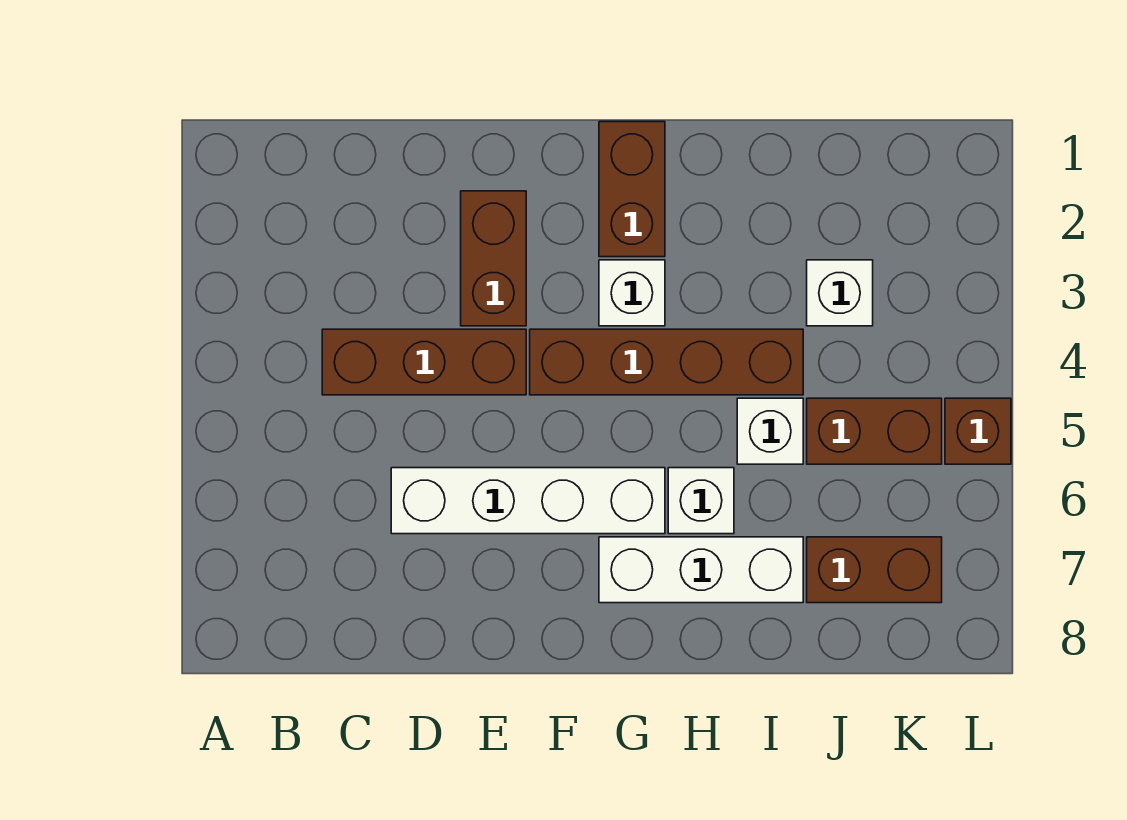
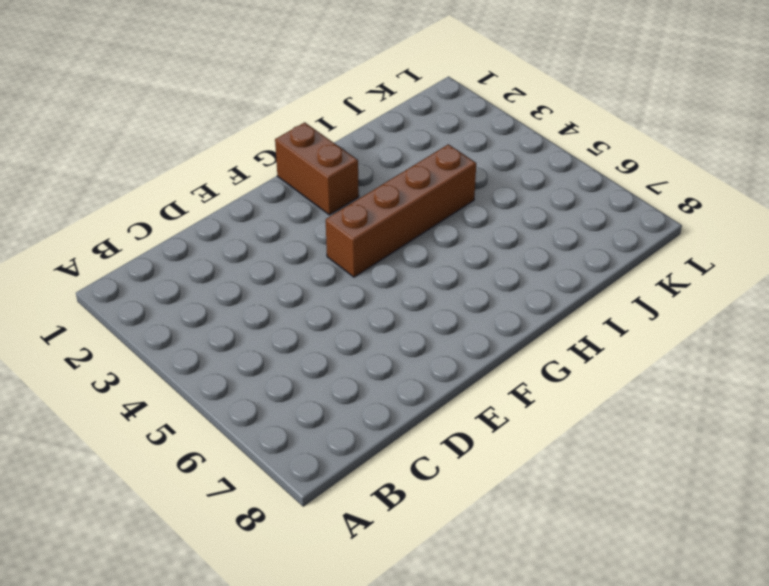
none -> brown 1x3 brick [322,329,526,395]
none -> white 1x4 brick [391,468,665,534]
none -> brown 1x2 brick [461,191,526,326]

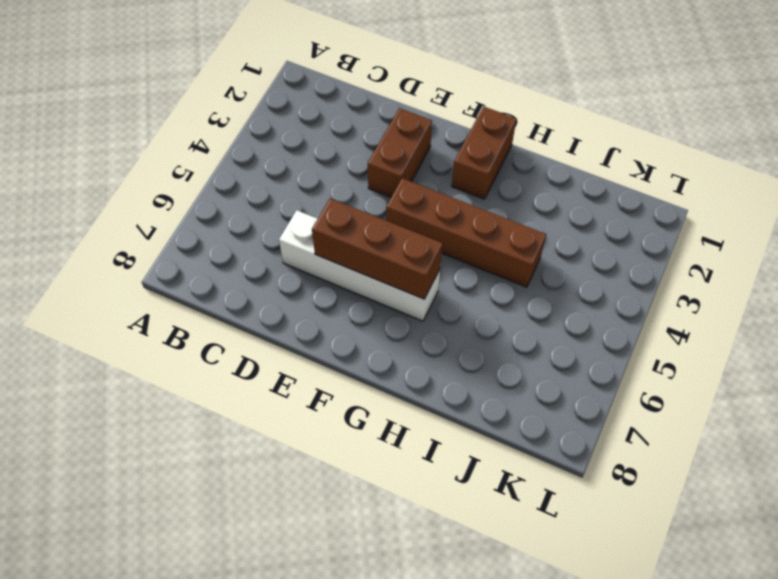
brown 1x3 brick [312,199,443,299] -> brown 1x3 brick moved to [322,329,526,395]
none -> white 1x1 brick [599,260,665,326]
none -> white 1x3 brick [599,537,803,603]
none -> white 1x1 brick [668,468,734,534]

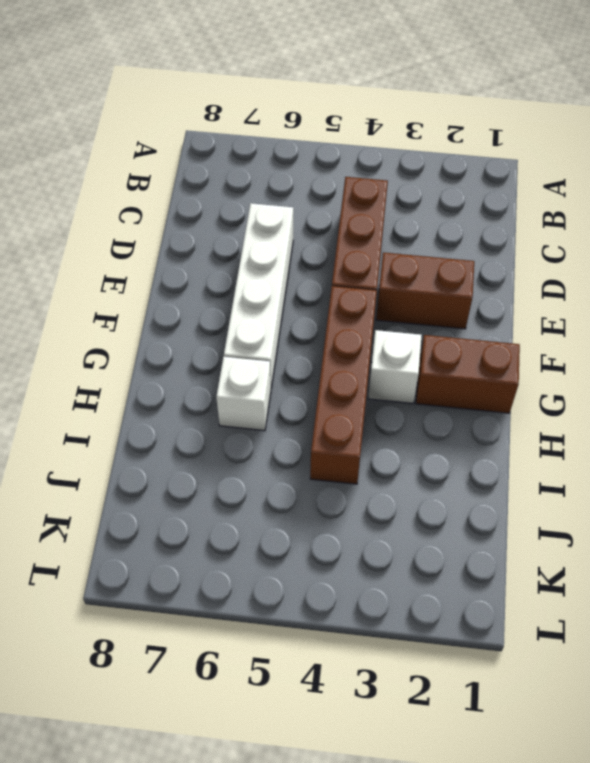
none -> white 1x3 brick [599,537,803,603]
none -> white 1x1 brick [737,398,803,464]
none -> white 1x1 brick [807,260,873,326]

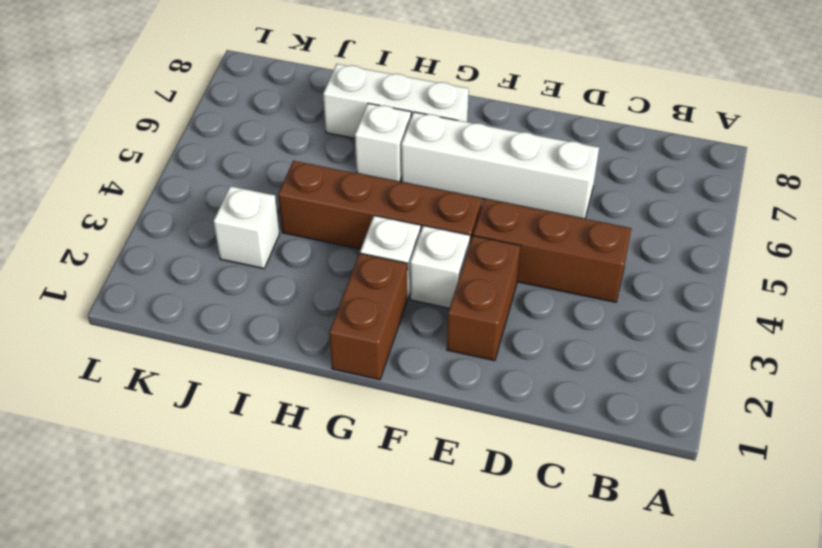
white 1x1 brick [410,226,470,308] -> white 1x1 brick moved to [737,398,803,464]
none -> brown 1x2 brick [807,398,942,464]
none -> brown 1x2 brick [807,537,942,603]
none -> brown 1x1 brick [945,398,1011,464]

